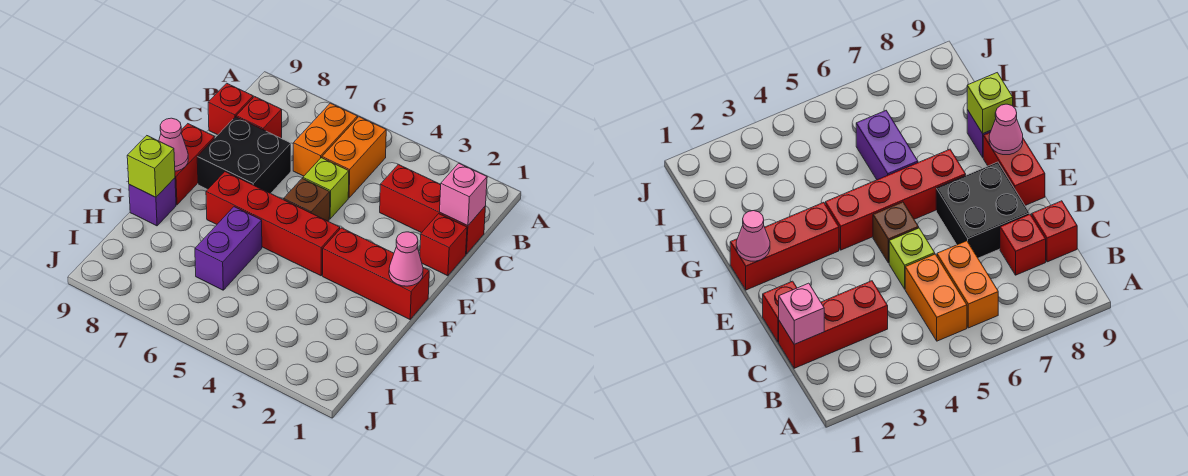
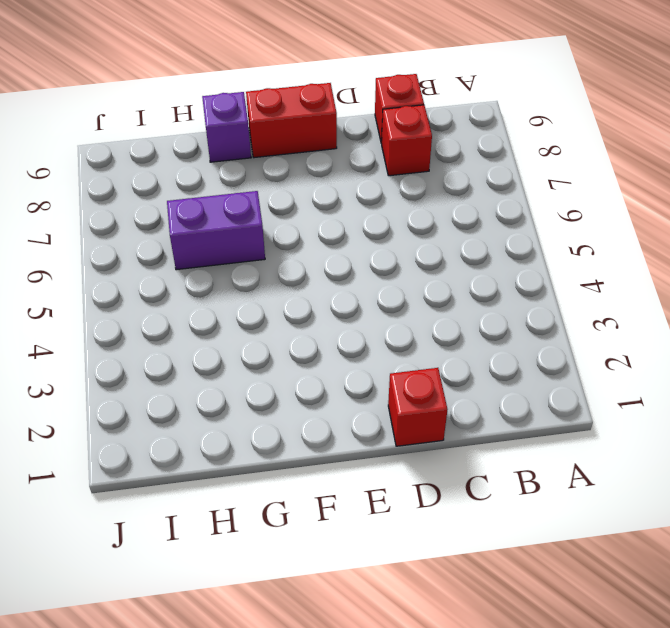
none -> orange 1x2 brick [322,117,386,198]
none -> orange 1x2 brick [293,103,358,176]
none -> red 1x3 brick [380,164,486,254]

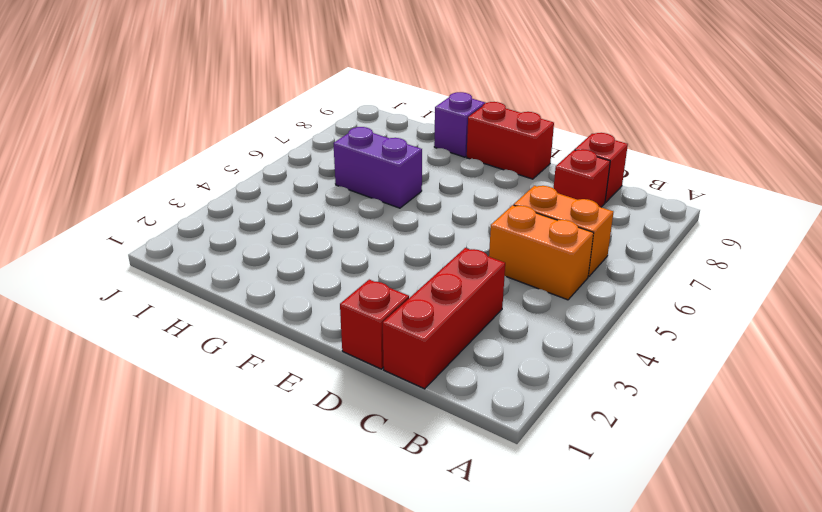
none -> lime 1x1 brick [303,158,349,219]
none -> black 2x2 brick [197,117,291,193]
none -> brown 1x1 brick [284,179,330,221]

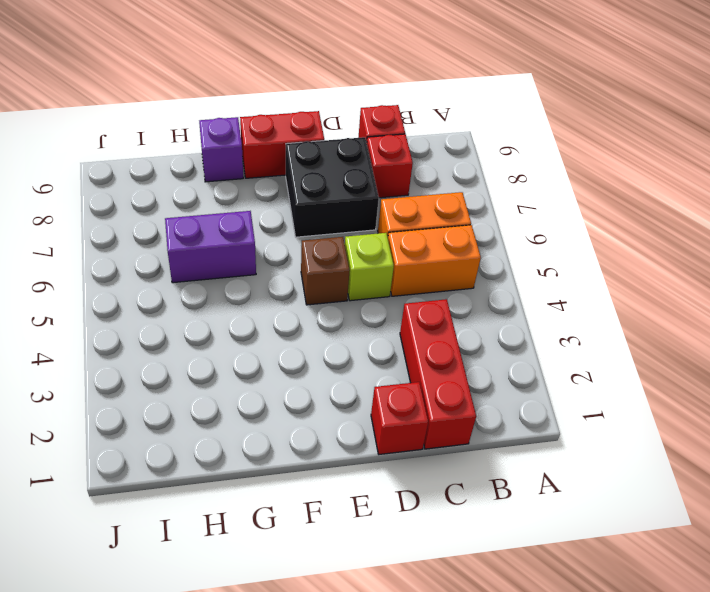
none -> red 1x3 brick [323,228,429,319]
none -> red 1x4 brick [206,172,340,276]
none -> pink 1x1 brick [440,163,487,226]

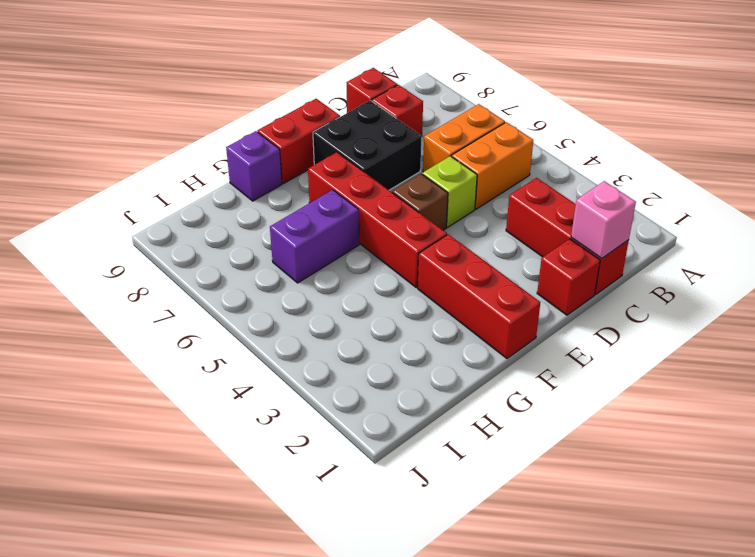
none -> pink 1x1 cone [389,232,423,286]
none -> pink 1x1 cone [159,118,188,171]
none -> lime 1x1 brick [127,136,175,197]

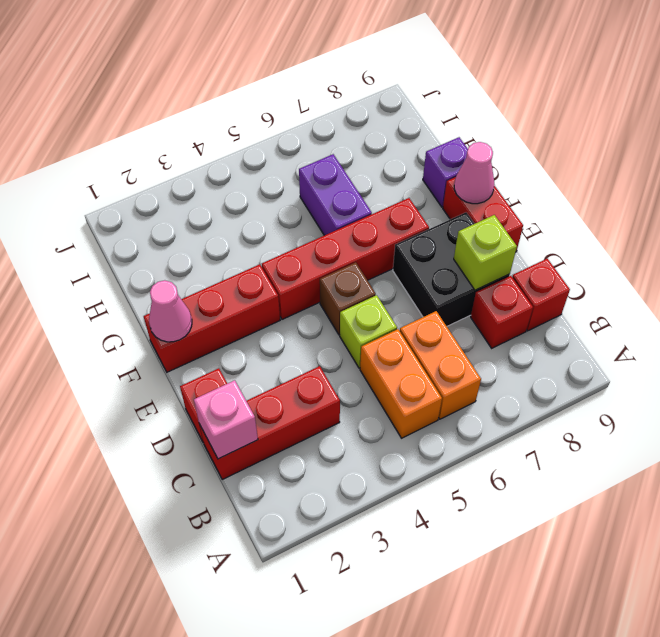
lime 1x1 brick [454,215,517,290] -> lime 1x1 brick moved to [127,136,175,197]

